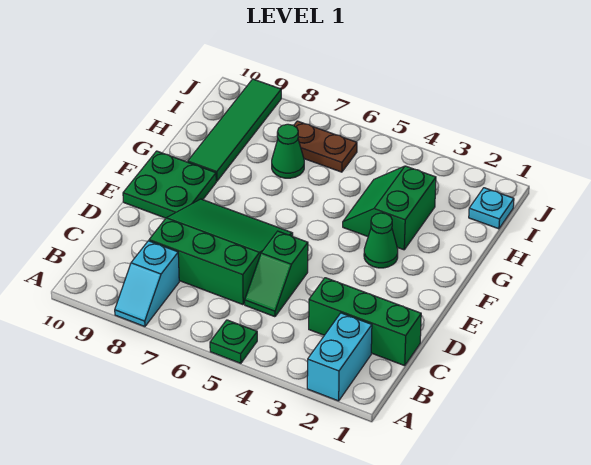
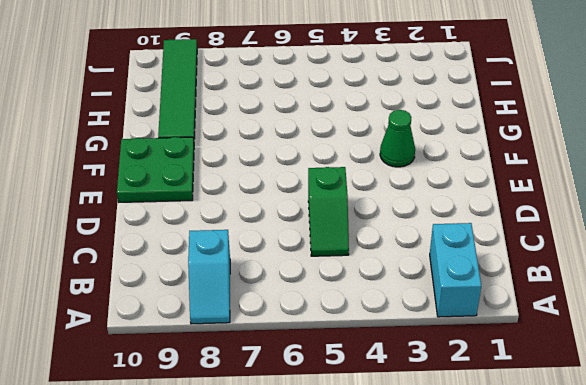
none -> green 1x1 plate [210,320,257,363]
none -> green 1x3 brick [309,278,421,366]
none -> green 3x3 slope [149,199,293,305]

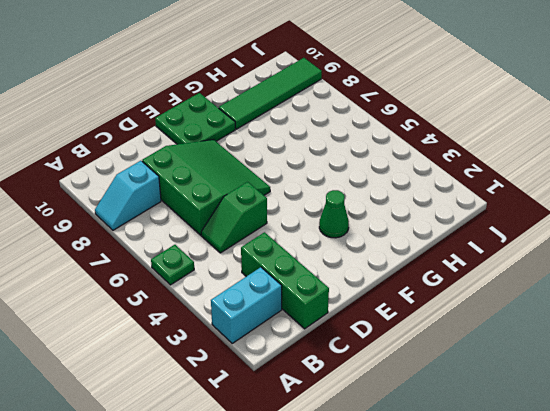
none -> green 2x2 slope [343,166,436,250]
none -> green 1x1 cone [272,124,304,178]
none -> cyan 1x1 plate [469,188,514,229]

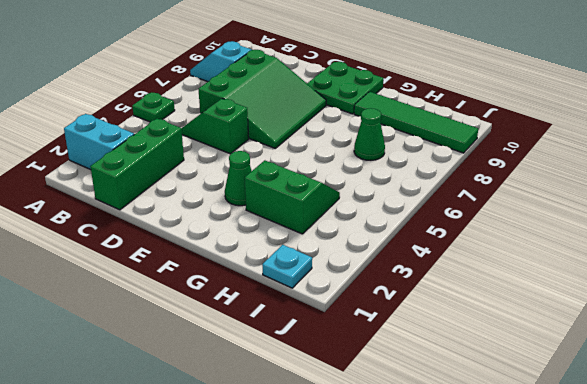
none -> brown 1x2 plate [294,121,357,172]

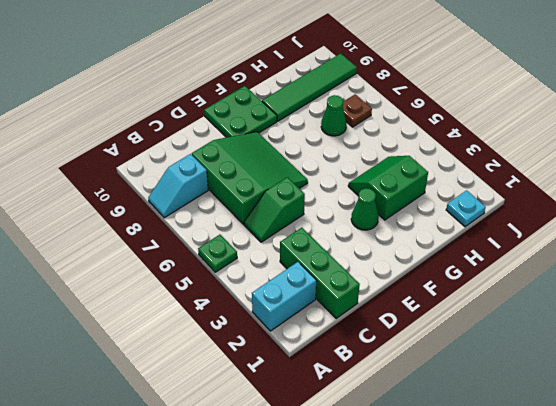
brown 1x1 plate [343,94,372,127] -> brown 1x2 plate [294,121,357,172]

